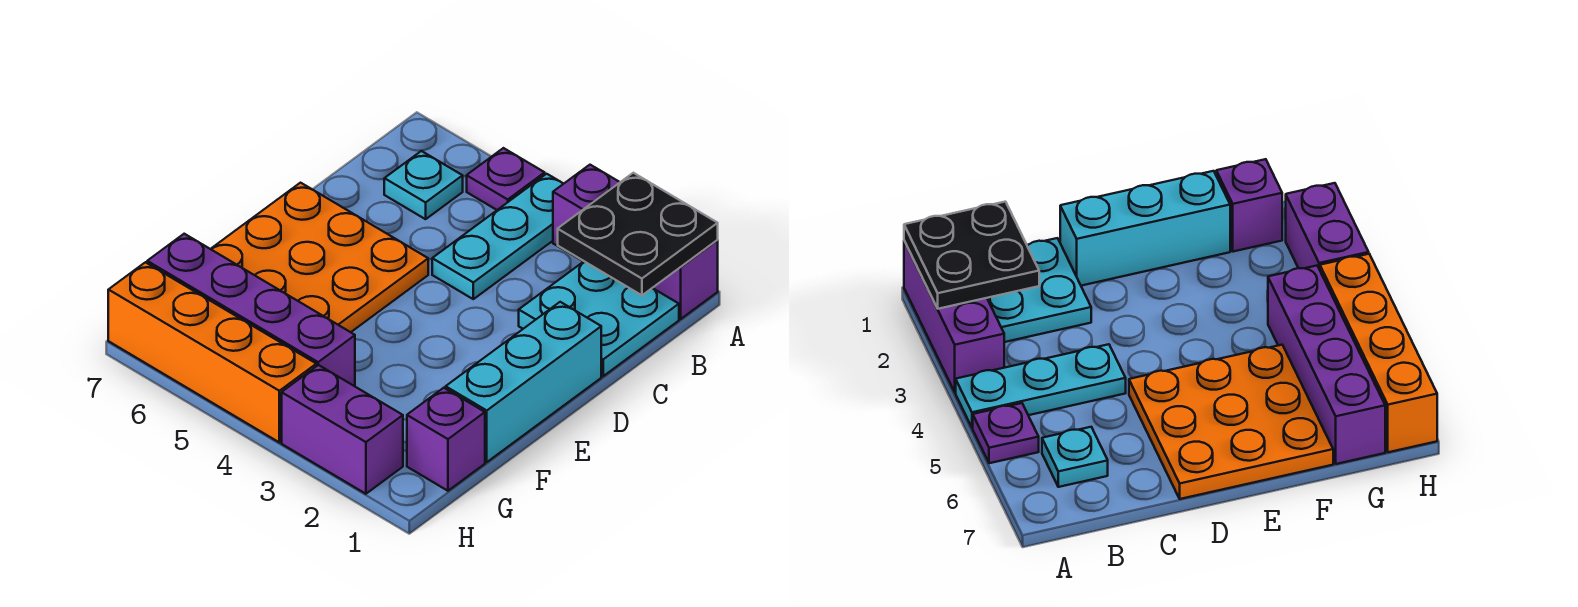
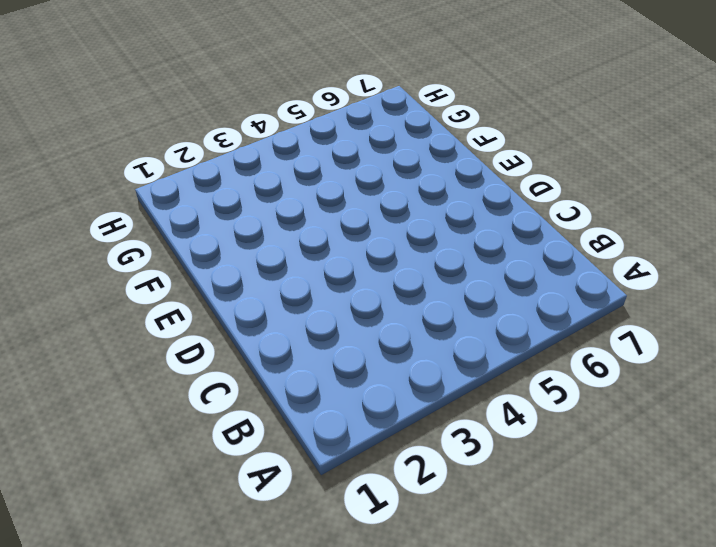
none -> purple 1x3 brick [553,165,718,319]
none -> cyan 1x3 plate [432,174,563,299]
none -> purple 1x1 plate [467,148,545,210]

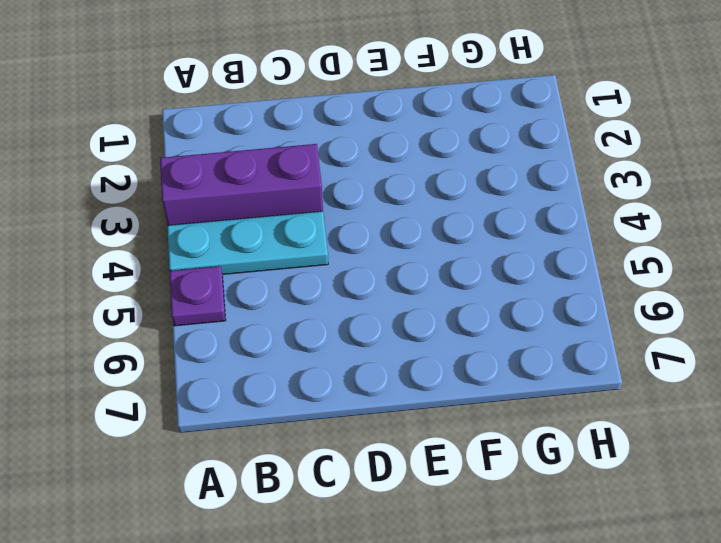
purple 1x3 brick [160,144,323,225] -> purple 1x3 brick turned to [553,165,718,319]
none -> cyan 2x2 plate [519,261,679,376]
none -> cyan 1x1 plate [384,151,463,219]
none -> cyan 1x3 brick [446,302,601,462]

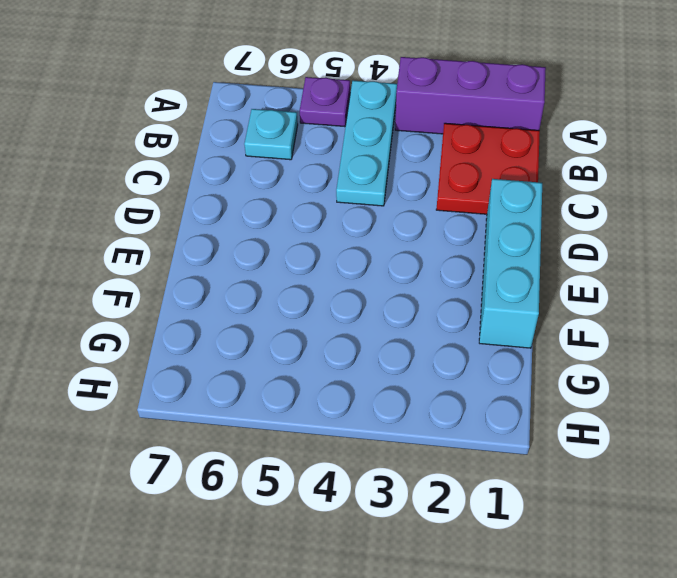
red 2x2 plate [436,123,540,214] -> cyan 2x2 plate [519,261,679,376]
none -> orange 3x3 plate [211,183,428,332]
none -> purple 1x1 brick [407,388,485,491]
none -> purple 1x4 brick [147,234,355,386]

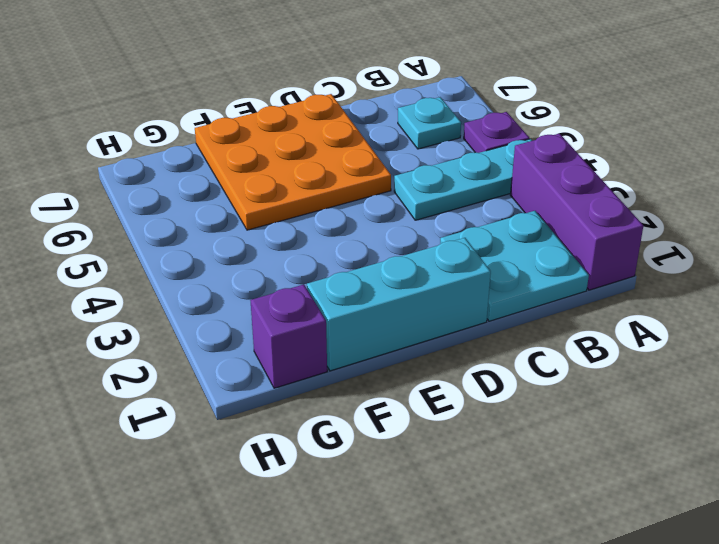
none -> purple 1x4 brick [147,234,355,386]
none -> purple 1x2 brick [282,365,403,494]
none -> orange 1x4 brick [108,262,316,442]

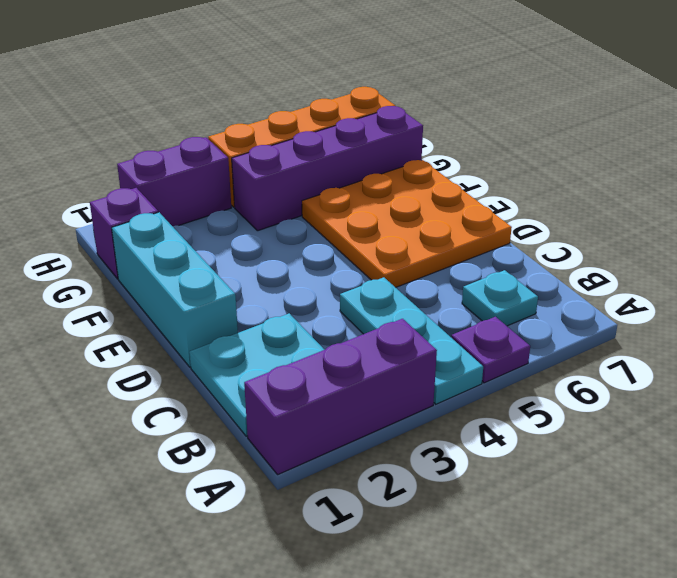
none -> black 2x2 plate [558,173,718,295]

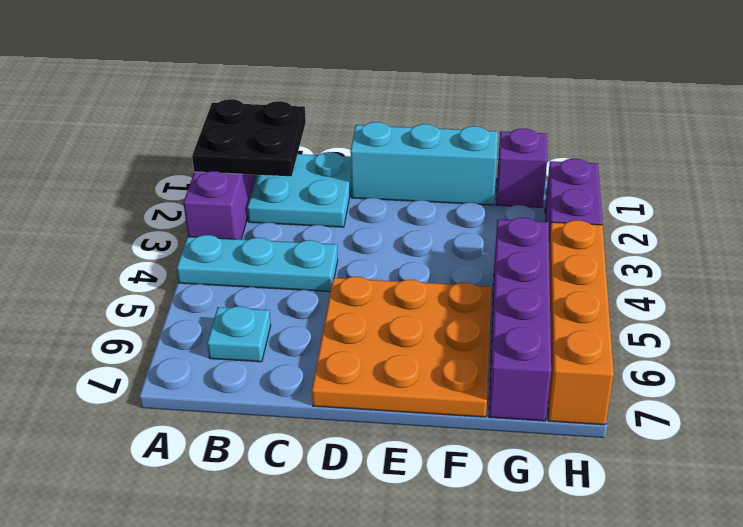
none -> purple 1x1 plate [467,148,545,210]

